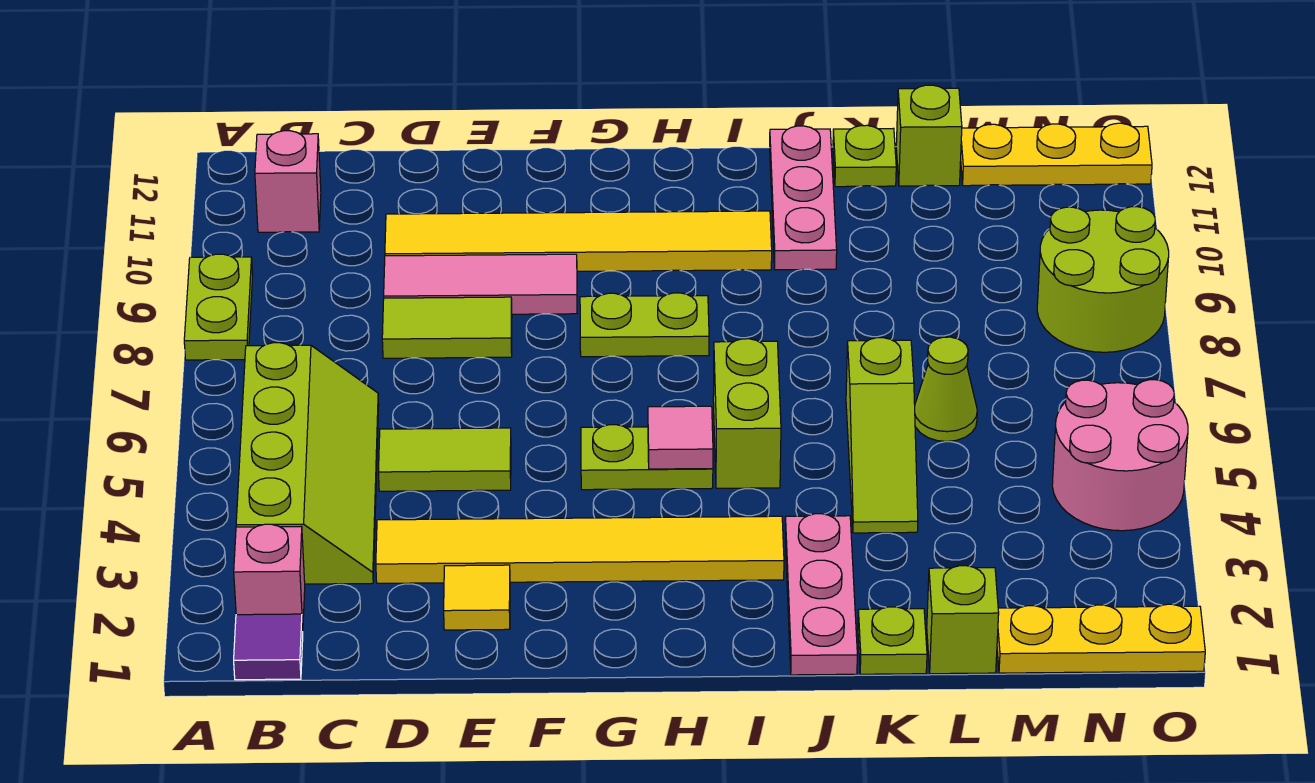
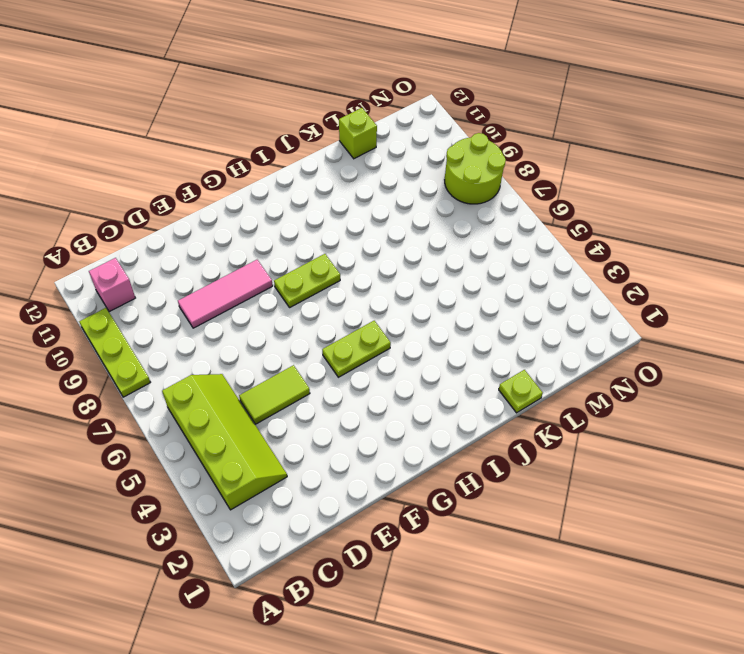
lime 1x3 plate [79,308,151,397] -> lime 1x2 plate [184,254,253,360]
none -> purple 1x1 tile [234,614,303,680]
none -> pink 1x1 brick [234,524,305,627]
none -> yellow 1x6 tile [376,516,784,583]

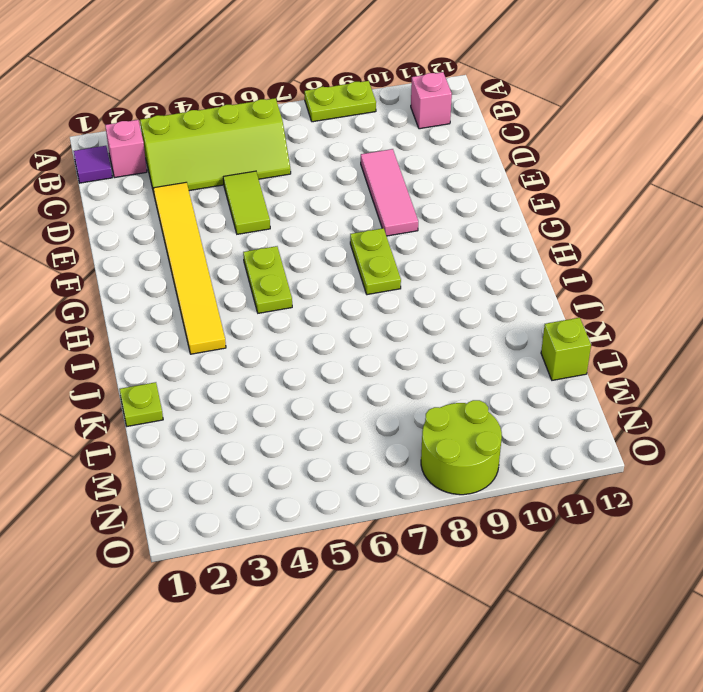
none -> lime 1x2 tile [382,297,512,358]
none -> yellow 1x6 tile [385,211,772,271]
none -> yellow 1x1 tile [444,565,510,630]

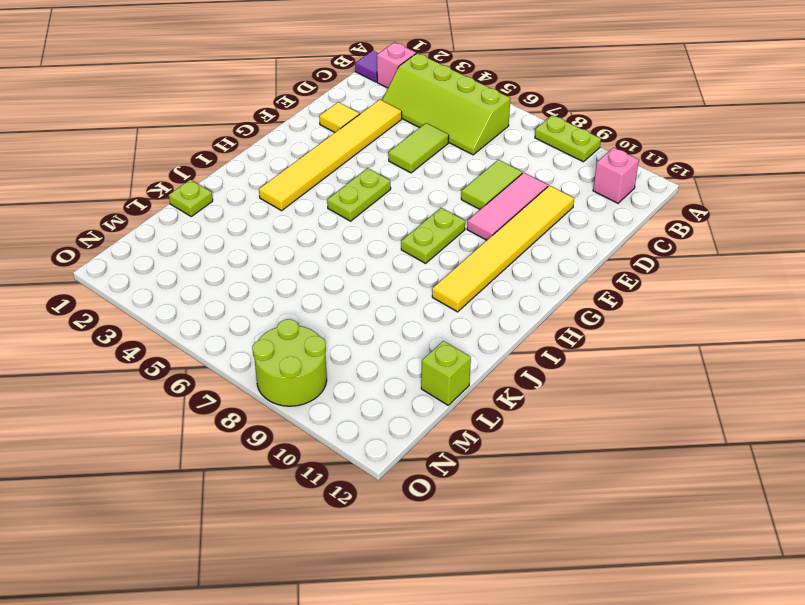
none -> lime 1x2 brick [713,339,781,488]
none -> pink 1x3 plate [785,514,857,675]
none -> pink 1x3 plate [770,126,837,270]

